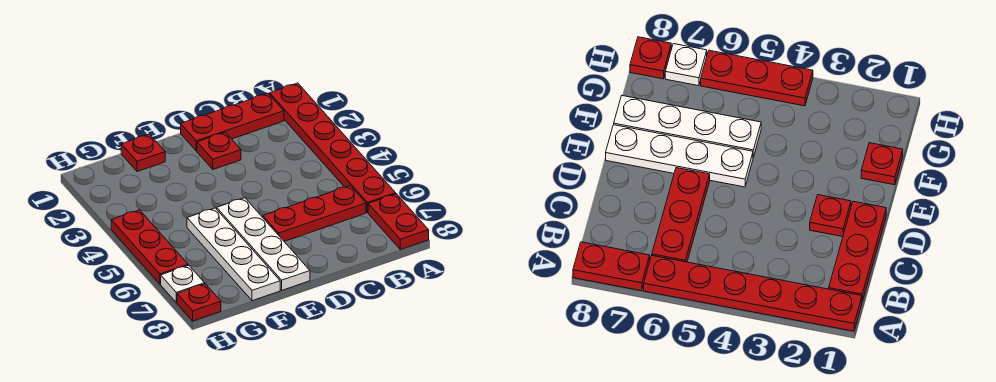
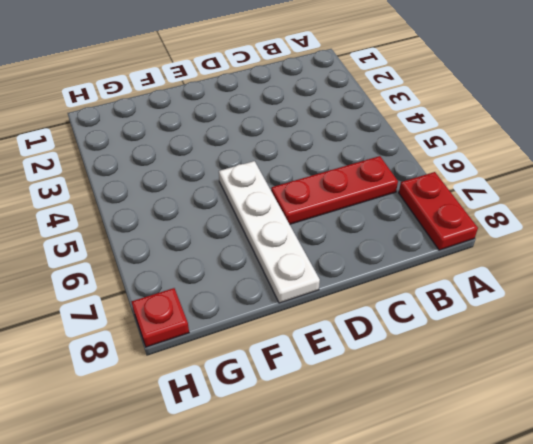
none -> red 1x6 plate [270,83,396,213]
none -> red 1x3 plate [181,93,284,151]

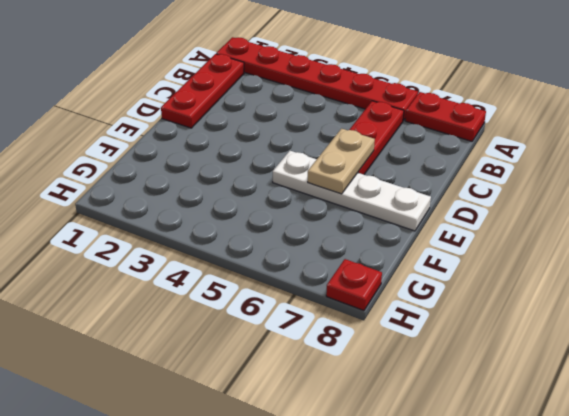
tan 1x2 plate [308,128,375,194] -> none
none -> red 1x1 plate [197,132,241,169]
none -> red 1x1 plate [121,134,165,172]

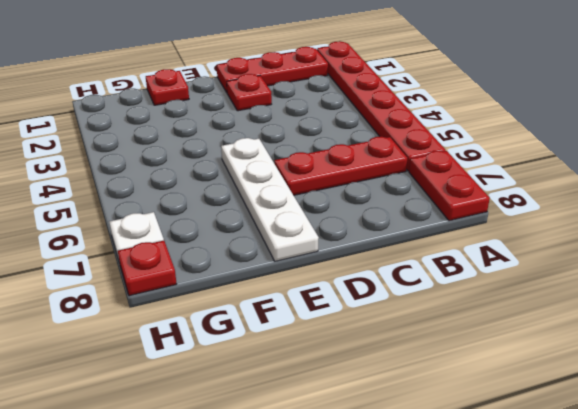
none -> white 1x4 plate [187,208,280,301]
none -> red 1x3 plate [111,210,188,284]

